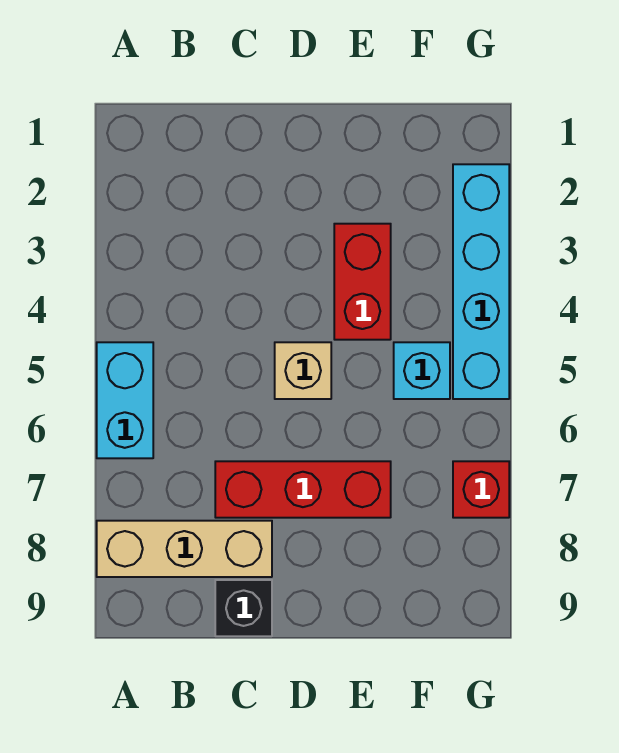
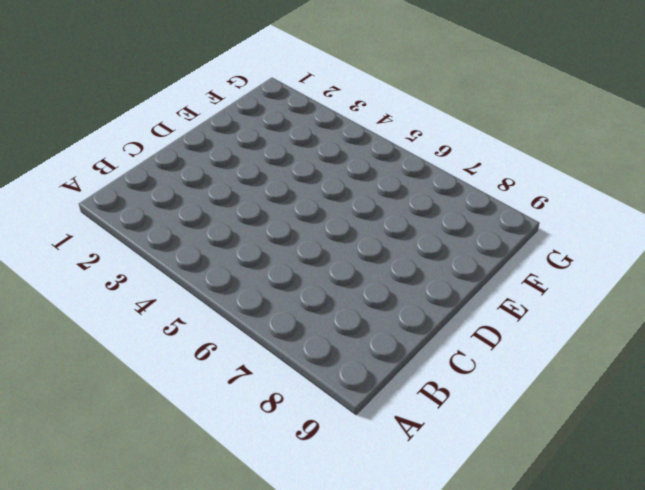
none -> cyan 1x2 brick [97,342,153,458]
none -> tan 1x3 brick [97,521,272,577]

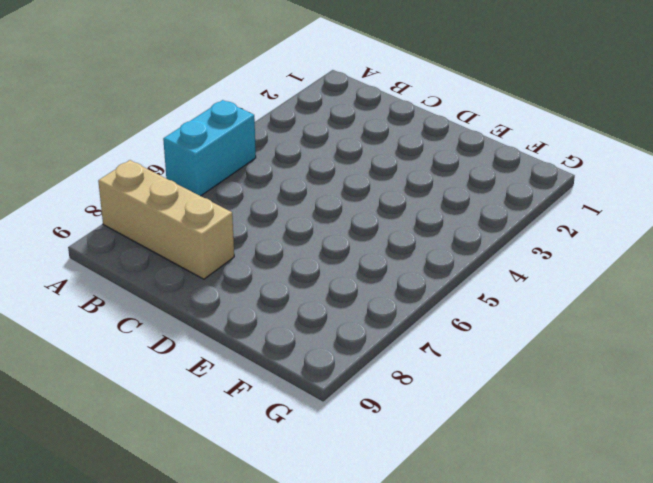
none -> red 1x3 brick [215,461,391,518]
none -> black 1x1 brick [215,580,272,636]

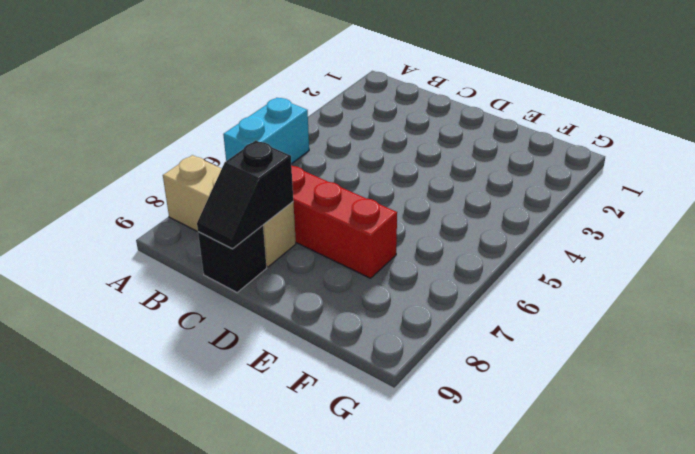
black 1x2 slope [197,141,293,249] -> none
none -> tan 1x1 brick [275,342,331,399]
none -> red 1x2 brick [334,224,391,340]

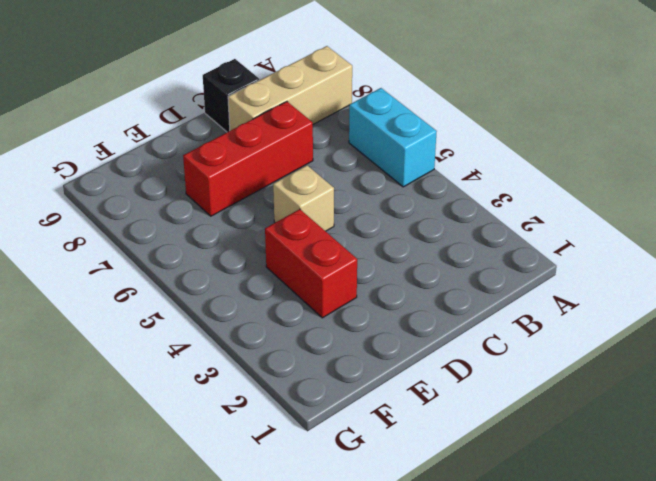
none -> cyan 1x1 brick [394,342,450,399]
none -> cyan 1x4 brick [453,164,509,399]

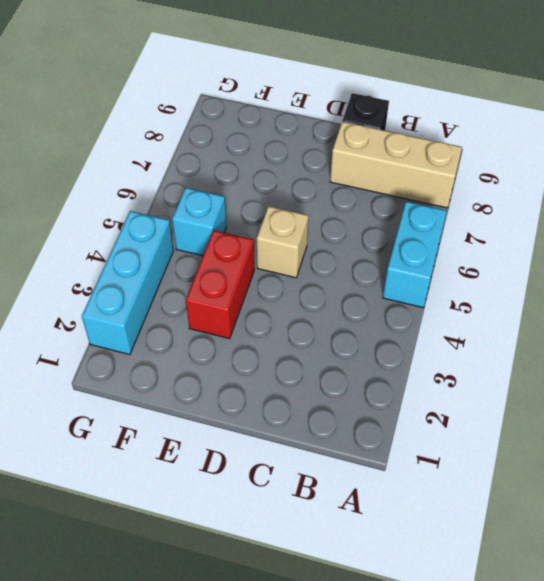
cyan 1x3 brick [82,211,174,355] -> cyan 1x4 brick [453,164,509,399]
none -> red 1x3 brick [215,461,391,518]
none -> red 1x1 brick [453,461,509,518]

